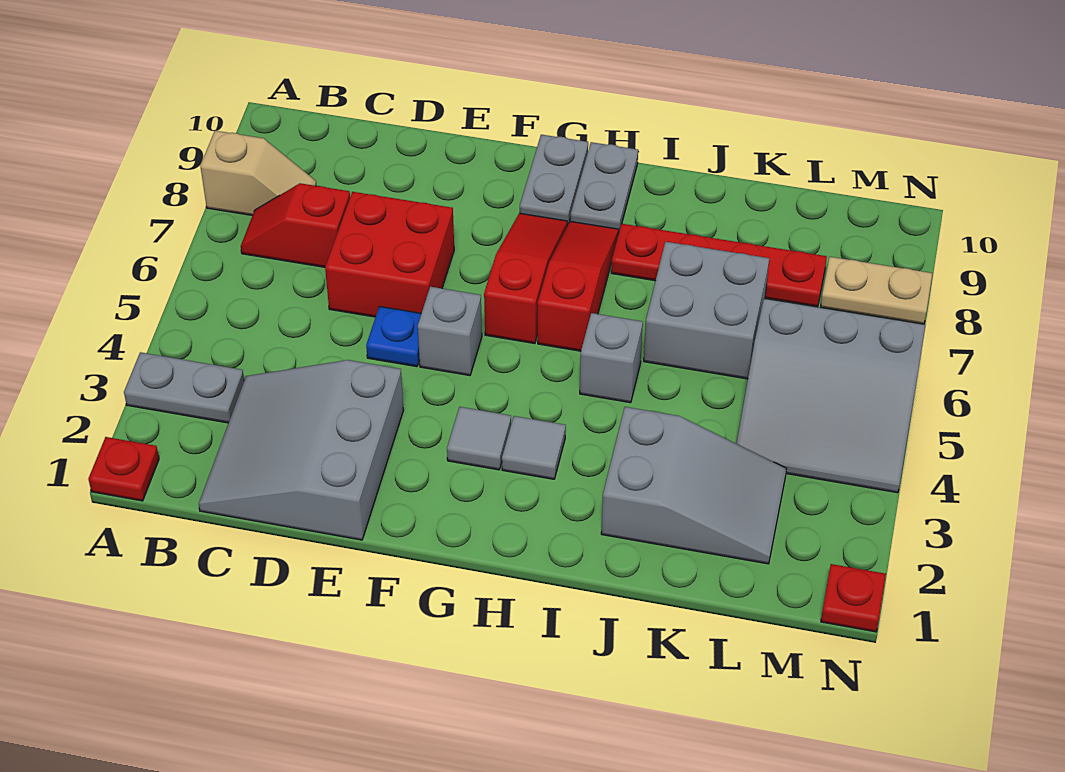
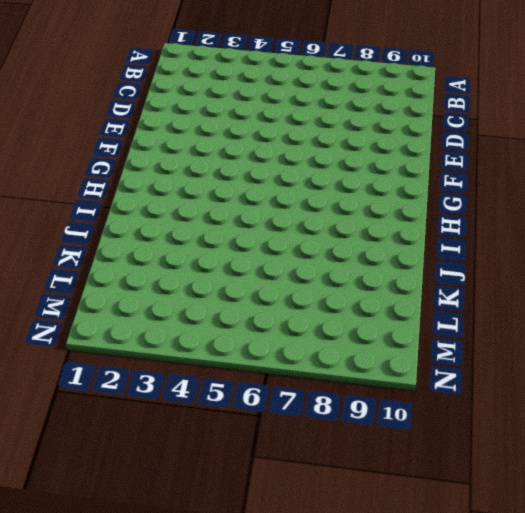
none -> red 1x1 plate [88,437,159,501]
none -> grey 1x2 plate [124,352,244,423]
none -> tan 1x2 slope [200,131,316,215]

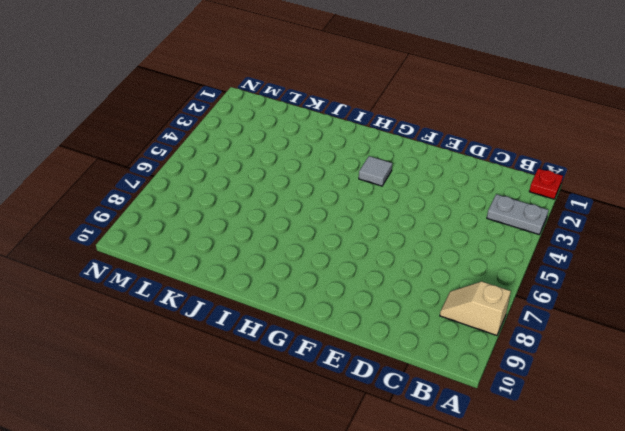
none -> red 1x2 slope [241,183,350,267]
none -> grey 3x3 slope [199,360,404,540]
none -> red 2x2 brick [325,192,454,317]

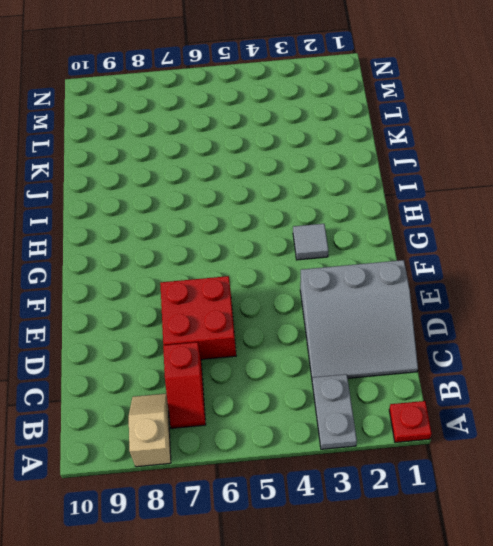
none -> blue 1x1 plate [366,306,421,367]
none -> grey 1x1 brick [418,287,482,376]
none -> red 1x3 slope [484,213,567,344]

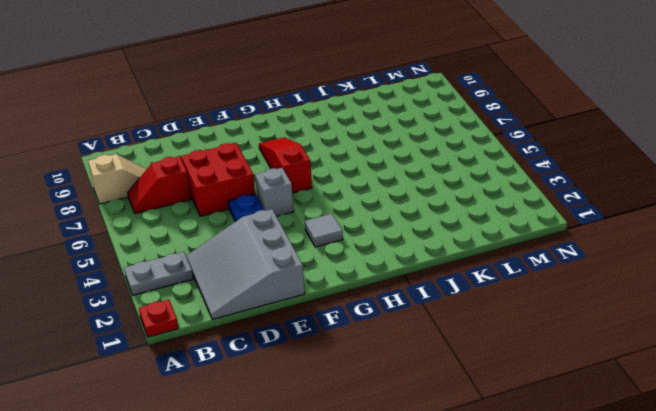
none -> grey 1x2 plate [520,135,588,226]
none -> grey 1x1 tile [502,416,566,479]
none -> red 1x3 slope [538,221,619,351]

